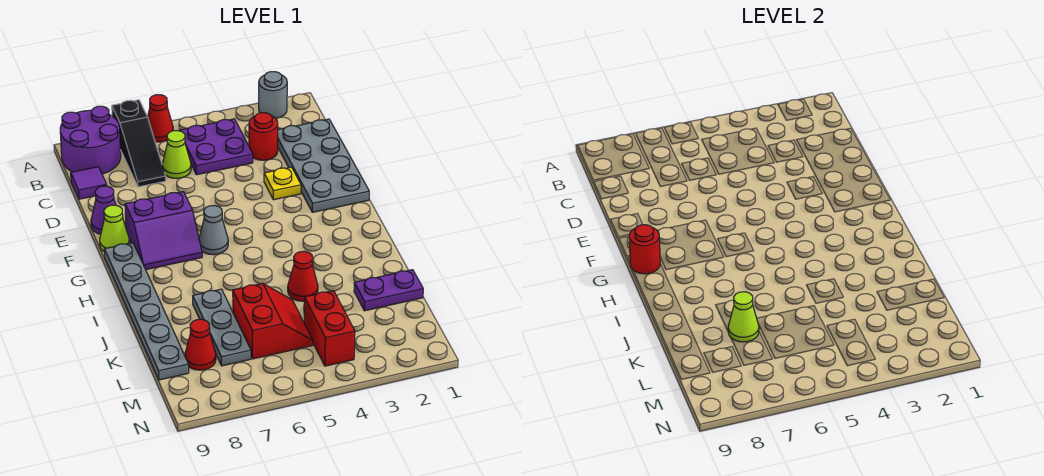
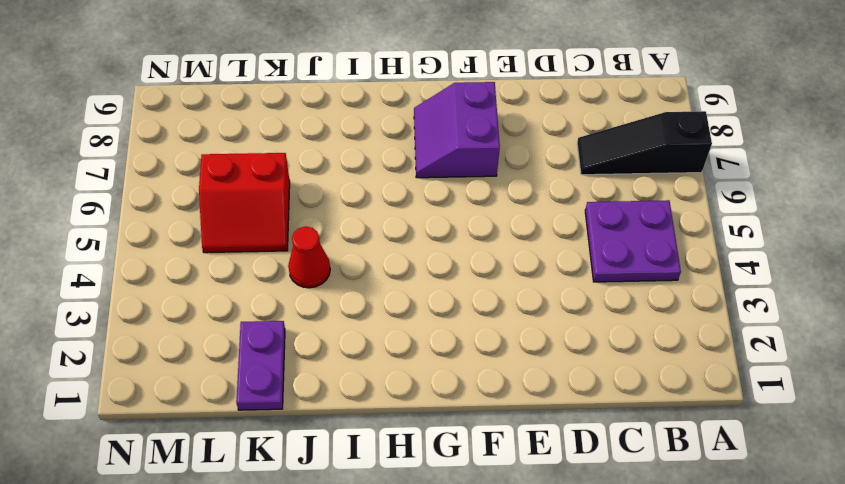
none -> grey 1x1 round brick [259,72,287,118]
none -> red 1x1 cone [148,95,173,142]
none -> purple 2x2 round brick [60,106,121,174]

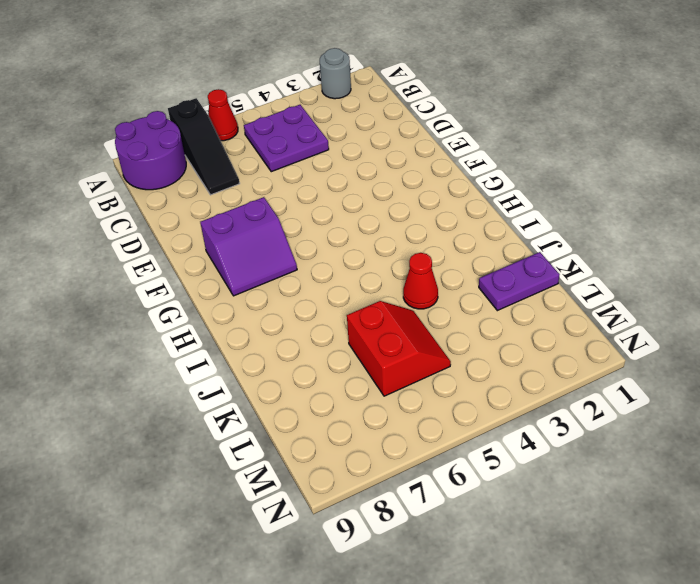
none -> grey 2x4 plate [278,119,369,212]
none -> red 1x1 round brick [249,113,278,160]
none -> lime 1x1 cone [162,131,191,178]

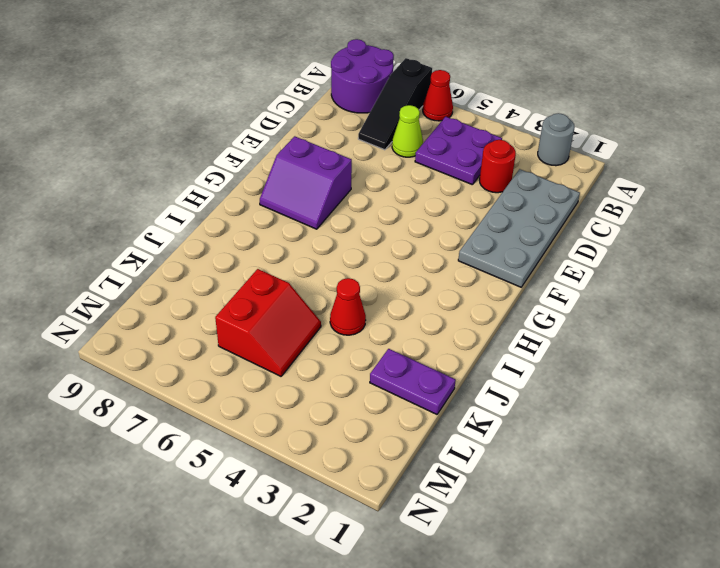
none -> purple 1x1 tile [71,167,107,199]
none -> yellow 1x1 plate [264,167,301,200]
none -> purple 1x1 cone [91,186,116,234]

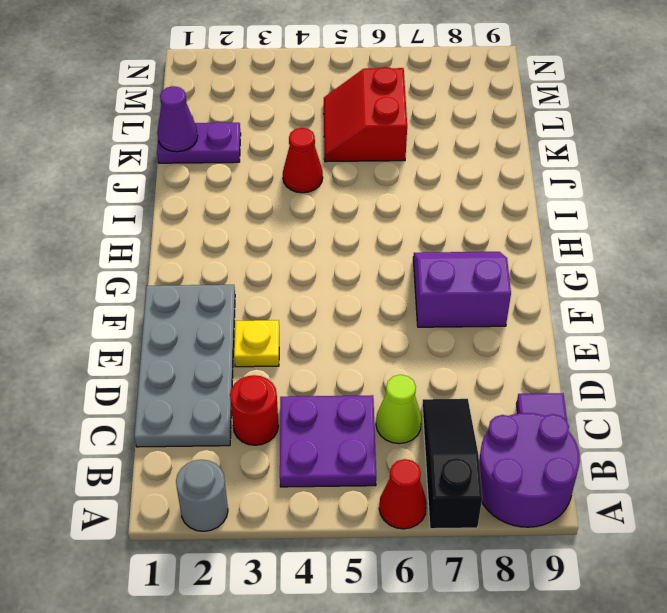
purple 1x1 cone [157,86,198,152] -> purple 1x1 cone moved to [91,186,116,234]
none -> lime 1x1 cone [100,205,129,252]
none -> grey 1x1 cone [199,205,228,255]
none -> grey 1x6 plate [104,243,189,380]

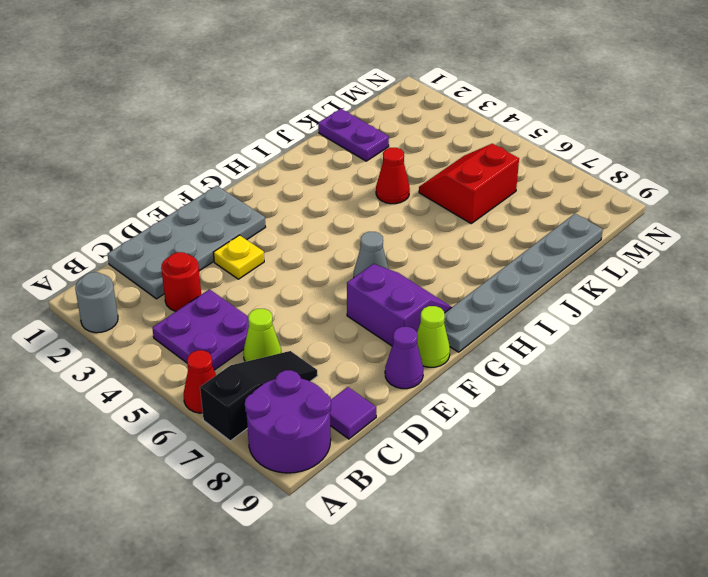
none -> grey 1x3 plate [193,289,251,366]
none -> red 1x2 brick [304,291,355,366]
none -> red 1x1 cone [185,319,216,370]

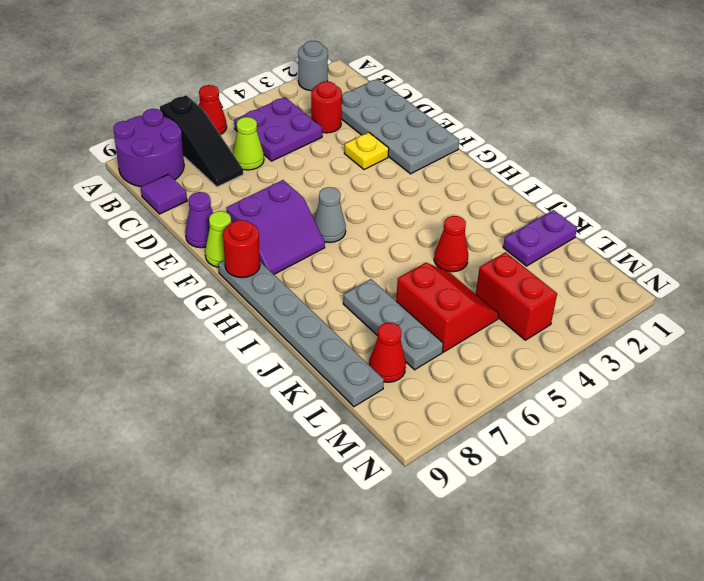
none -> lime 1x1 cone [728,292,759,342]

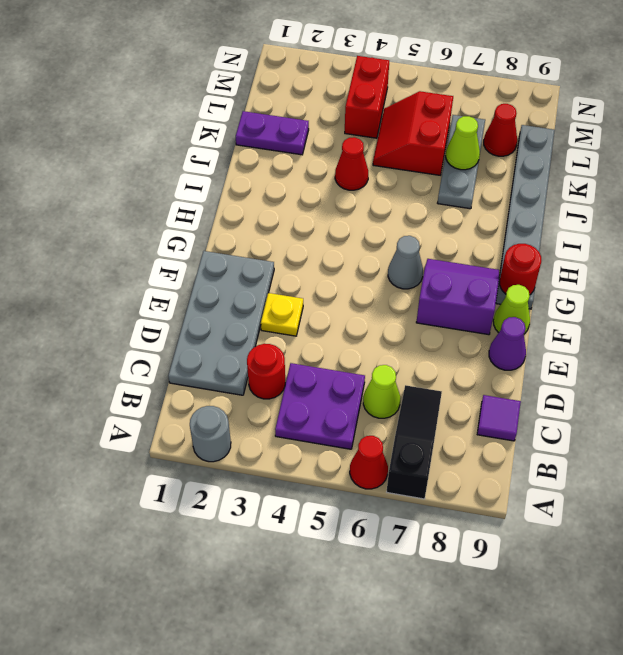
none -> purple 2x2 round brick [60,106,121,174]

